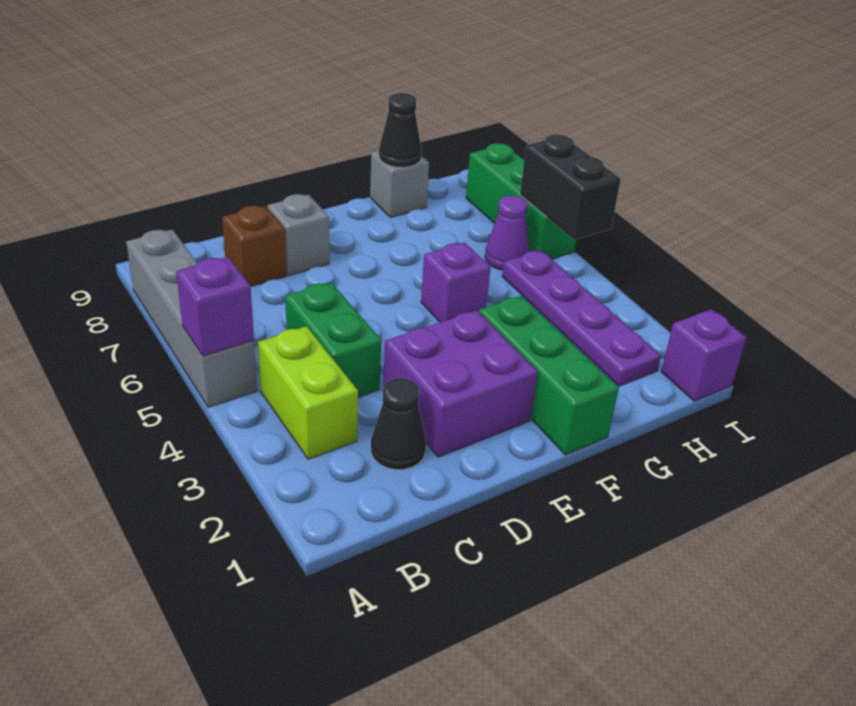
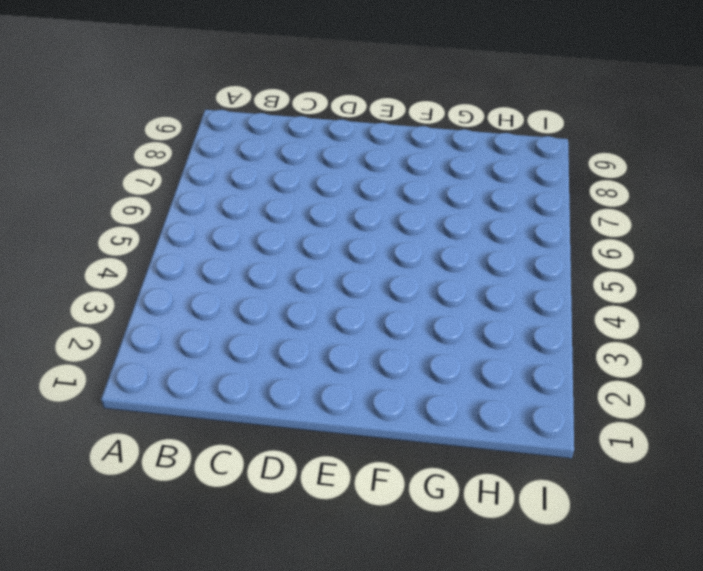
none -> grey 1x4 brick [126,229,257,407]
none -> lime 1x2 brick [258,326,358,459]
none -> black 1x1 cone [371,378,426,470]

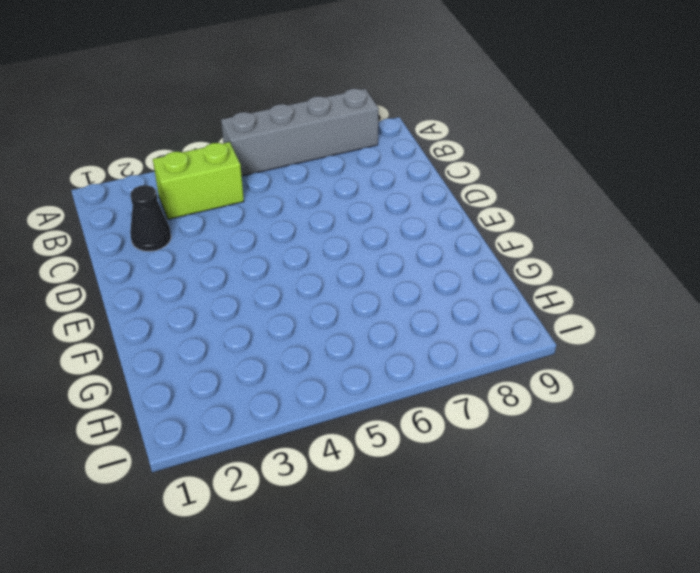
none -> green 1x2 brick [285,282,381,397]
none -> brown 1x1 brick [222,206,287,286]
none -> purple 2x2 brick [383,310,538,457]

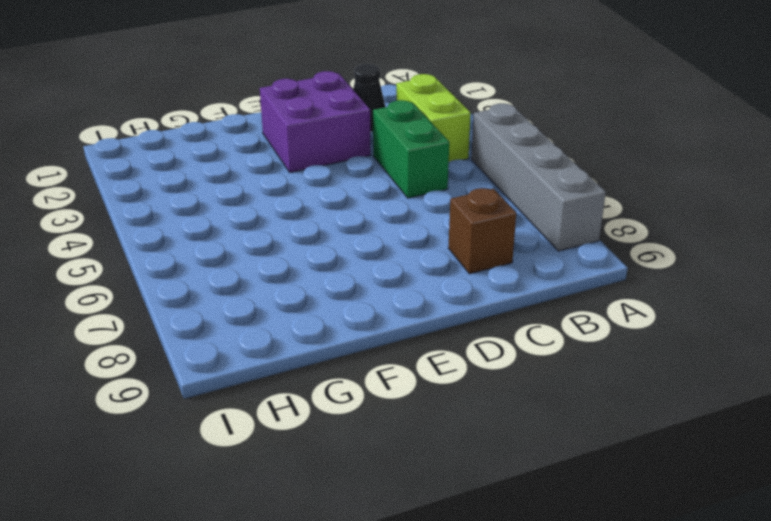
none -> grey 1x1 brick [267,194,329,276]
none -> green 1x3 brick [479,296,619,455]
none -> purple 1x1 brick [421,242,491,322]

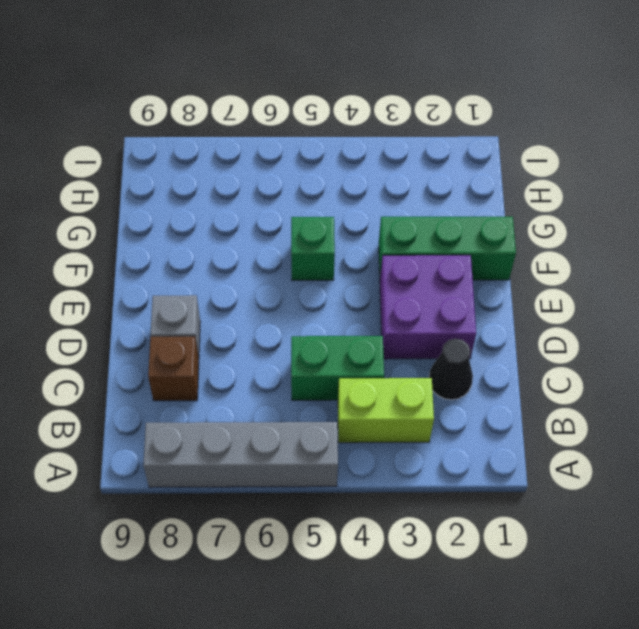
green 1x1 brick [291,217,335,280] -> purple 1x1 brick [421,242,491,322]
none -> grey 1x1 brick [370,150,429,218]
none -> purple 1x4 plate [502,250,661,386]
none -> purple 1x1 cone [485,195,529,270]

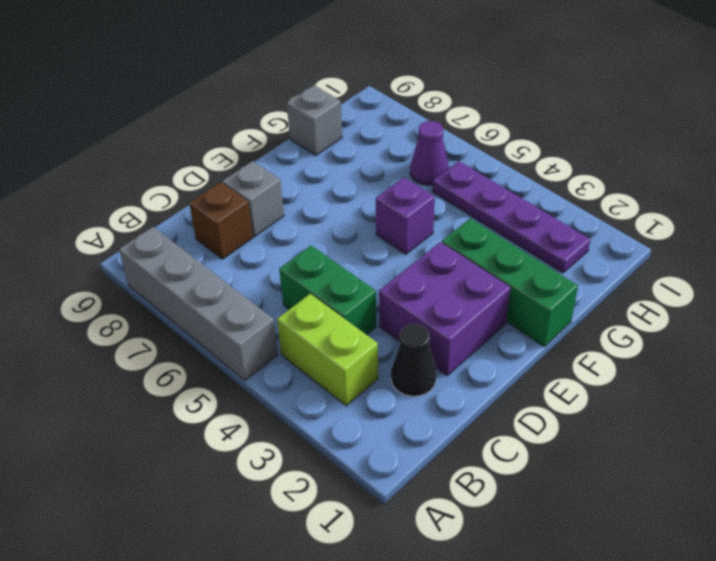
none -> purple 1x1 brick [661,309,747,401]
none -> green 1x3 brick [466,143,576,259]
none -> purple 1x1 brick [176,257,254,356]

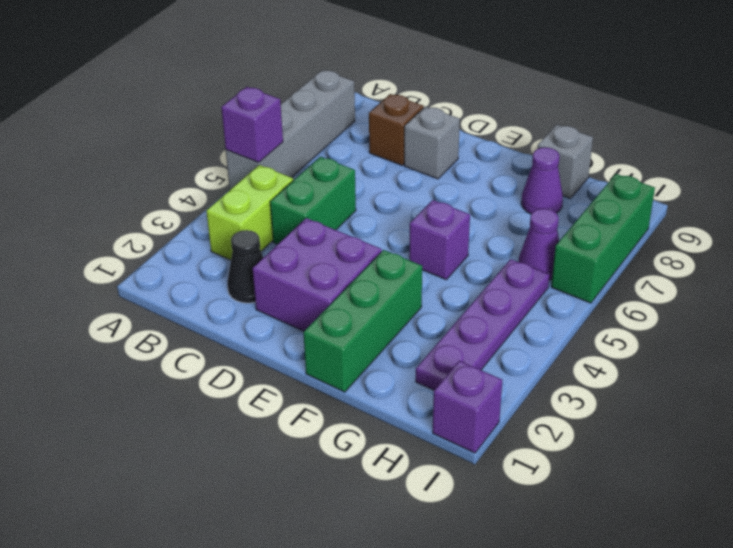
purple 1x1 cone [521,147,563,214] -> none
none -> black 1x1 cone [379,93,422,168]
none -> black 1x2 brick [520,135,621,240]

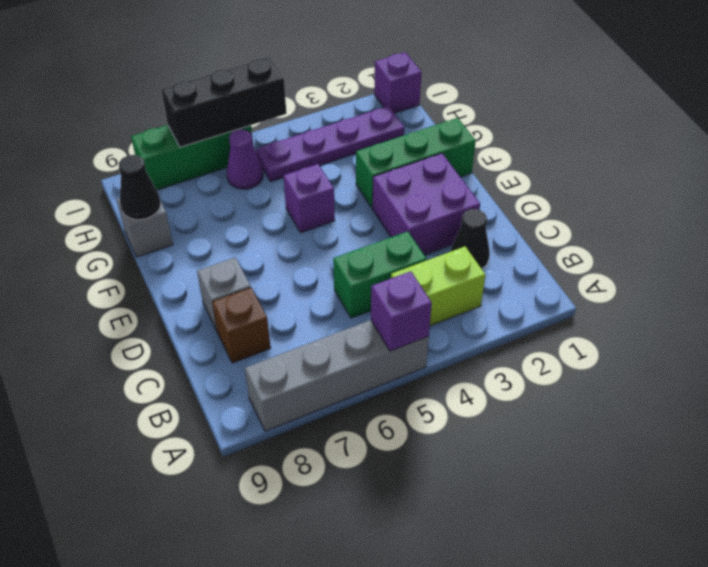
black 1x3 brick [161,57,286,147] -> black 1x2 brick [520,135,621,240]

